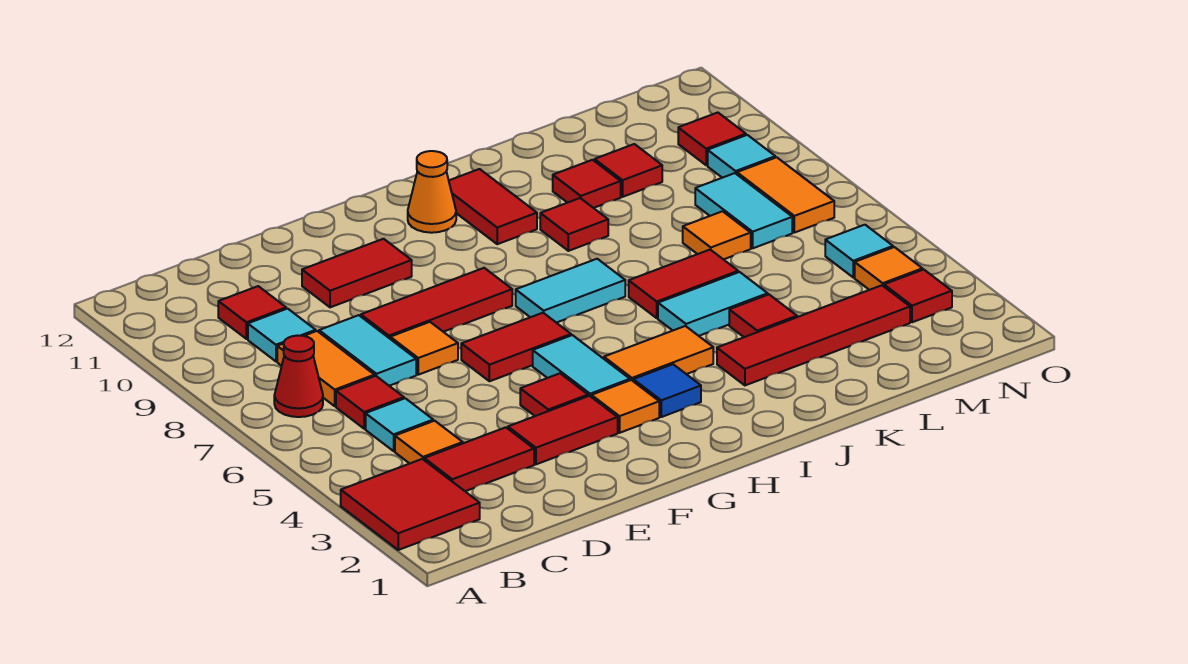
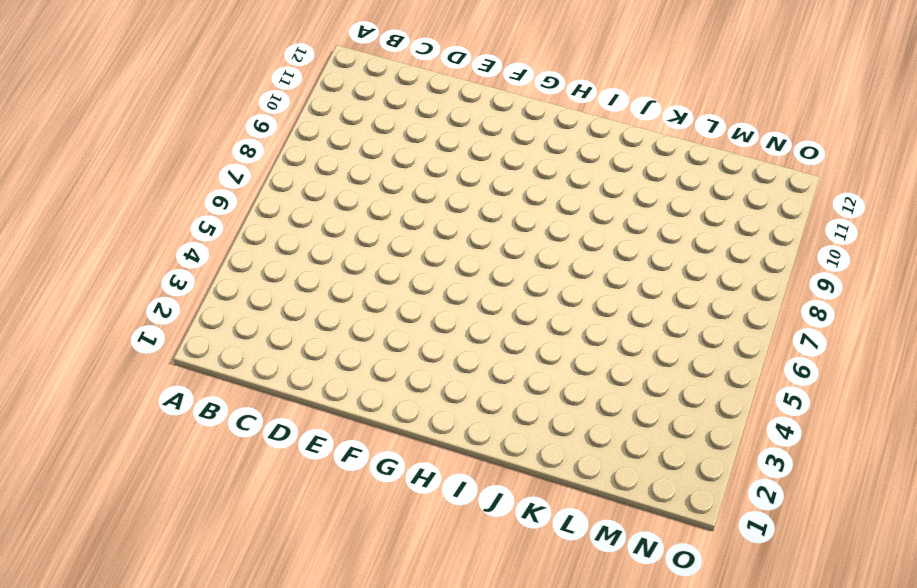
none -> red 2x2 tile [341,459,480,550]
none -> red 1x1 cone [274,335,323,417]
none -> red 1x2 tile [424,427,534,491]
none -> orange 1x1 tile [395,421,463,464]

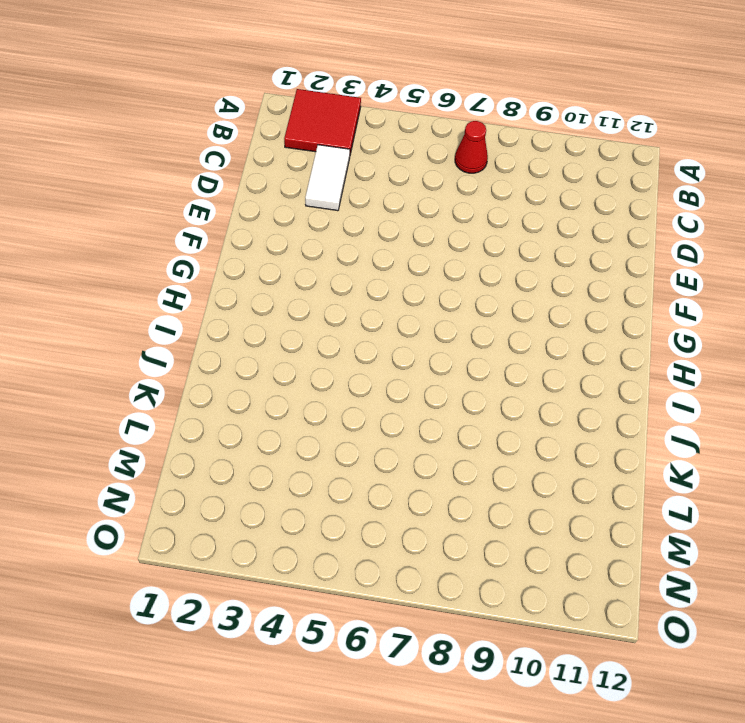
white 1x2 tile [305,145,350,211] -> red 1x2 tile [424,427,534,491]
none -> orange 1x1 tile [395,421,463,464]
none -> cyan 1x1 tile [366,398,433,451]
none -> red 1x1 tile [336,376,404,429]
none -> orange 1x2 tile [277,331,374,406]

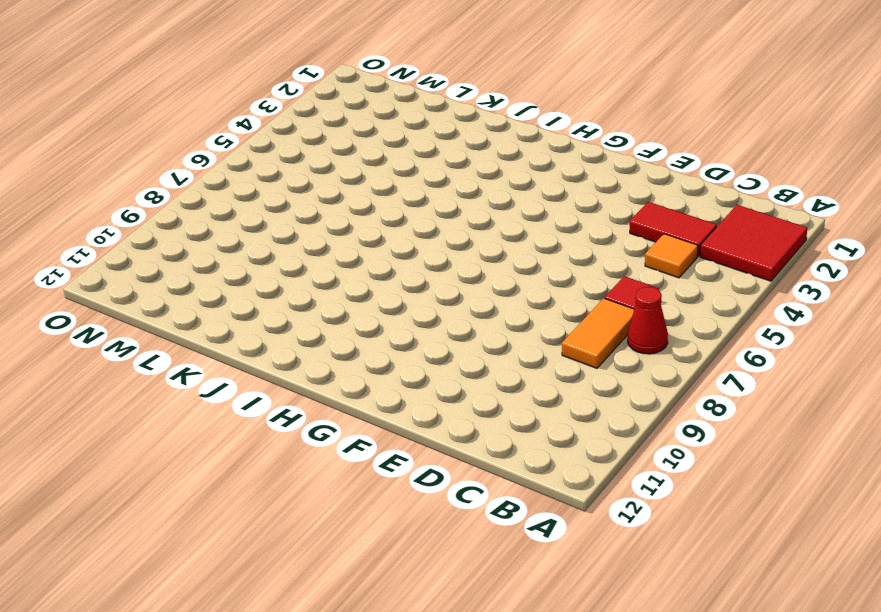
none -> cyan 1x1 tile [366,398,433,451]
none -> cyan 1x1 tile [248,309,316,361]
none -> red 1x1 tile [218,286,286,339]
none -> cyan 1x2 tile [319,315,416,386]

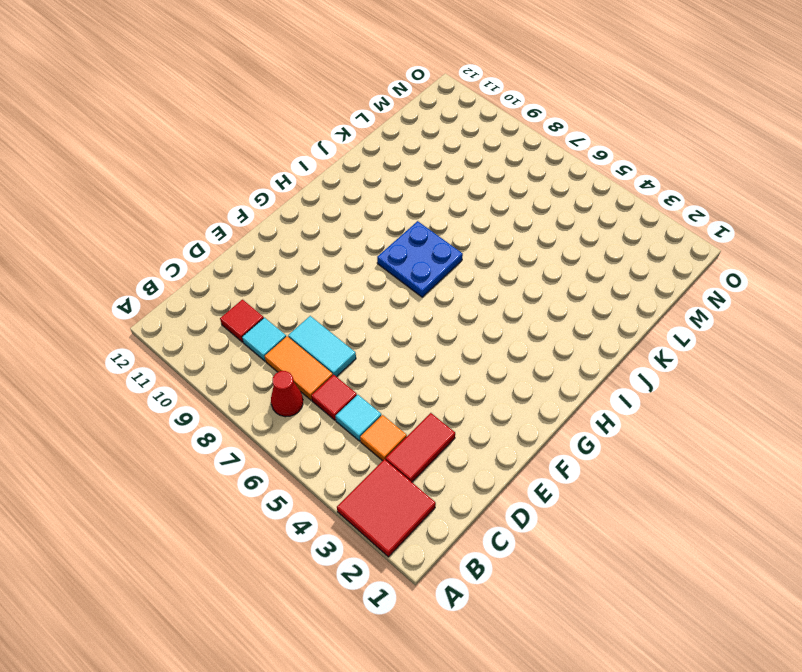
blue 2x2 plate [377,221,463,297] -> cyan 1x2 tile [516,259,625,323]
none -> red 1x2 tile [508,396,618,464]
none -> orange 1x1 tile [390,322,458,375]
none -> red 1x3 tile [361,268,512,338]
none -> red 1x2 tile [302,239,412,307]

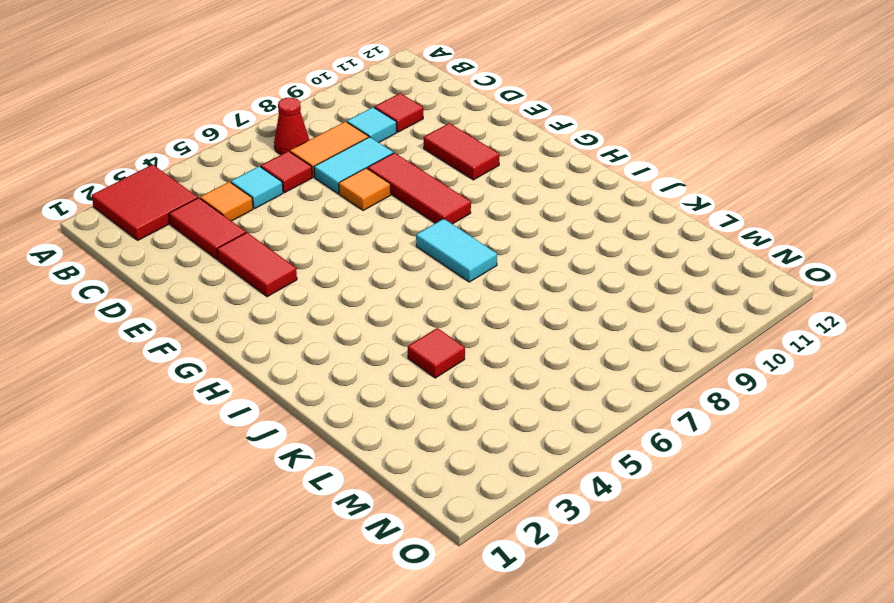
none -> red 1x1 tile [520,373,588,416]
none -> red 1x2 tile [461,313,571,381]
none -> orange 1x1 tile [592,380,659,433]
none -> cyan 1x2 tile [533,335,630,397]

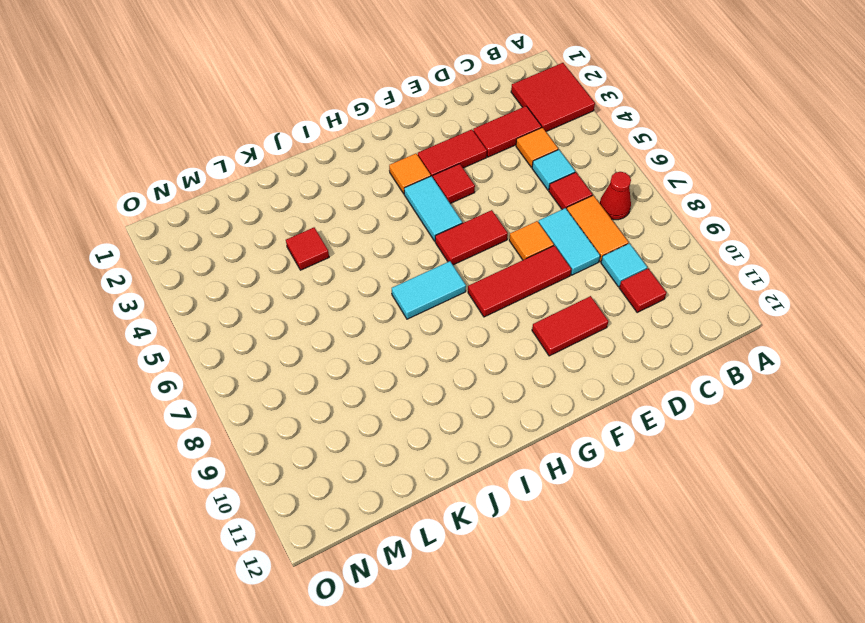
none -> blue 1x1 tile [633,364,701,417]
none -> orange 1x2 tile [604,326,713,381]
none -> orange 1x1 cone [408,151,456,233]
none -> red 1x2 tile [449,169,537,244]

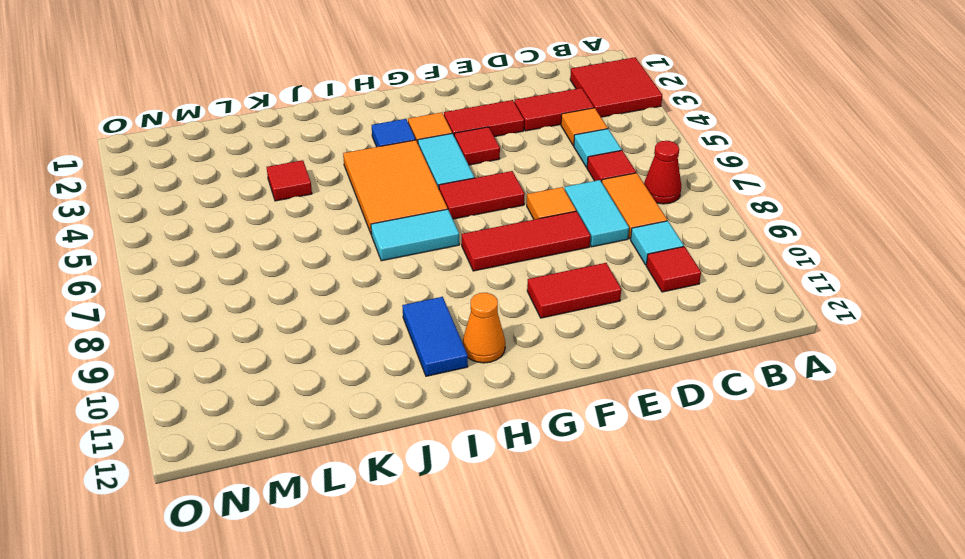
orange 2x3 tile [343,140,448,235] -> orange 1x2 tile [604,326,713,381]
blue 1x2 tile [402,297,468,376] -> red 1x2 tile [449,169,537,244]
none -> red 1x4 tile [717,285,910,385]
none -> cyan 1x2 tile [658,272,768,336]
none -> red 1x2 tile [629,250,738,318]
none -> red 1x1 tile [540,198,608,251]

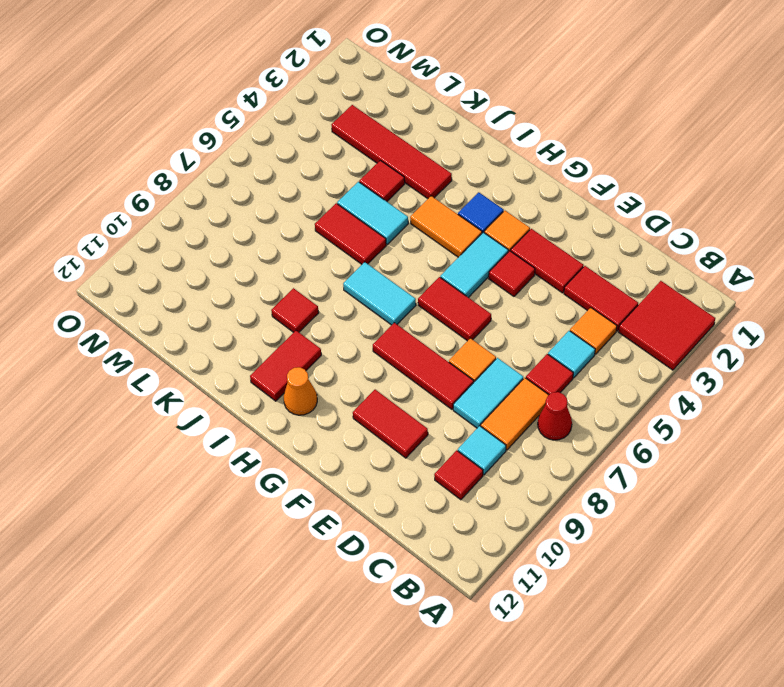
none -> red 1x1 tile [553,160,621,208]
none -> orange 1x1 tile [683,211,751,260]
none -> red 1x1 tile [595,144,662,197]
none -> cyan 1x2 tile [695,173,792,248]

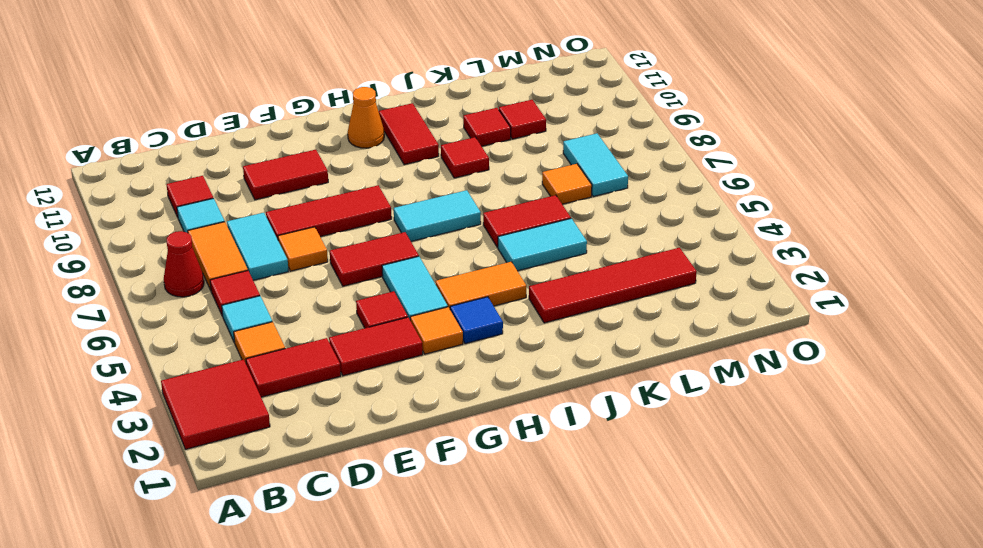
none -> red 1x1 tile [729,295,797,337]
none -> red 1x1 tile [884,270,952,322]
none -> orange 1x1 tile [855,247,922,290]
none -> cyan 1x1 tile [825,225,893,277]

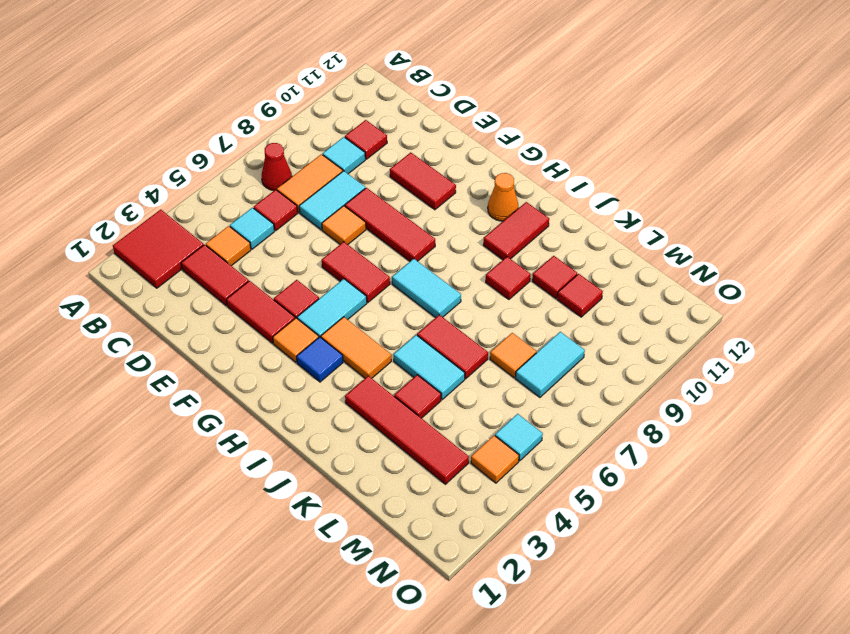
none -> red 1x1 tile [884,270,952,322]
none -> orange 1x2 tile [737,157,834,233]
none -> cyan 1x1 tile [708,135,775,178]
none -> red 1x1 tile [678,113,746,165]

